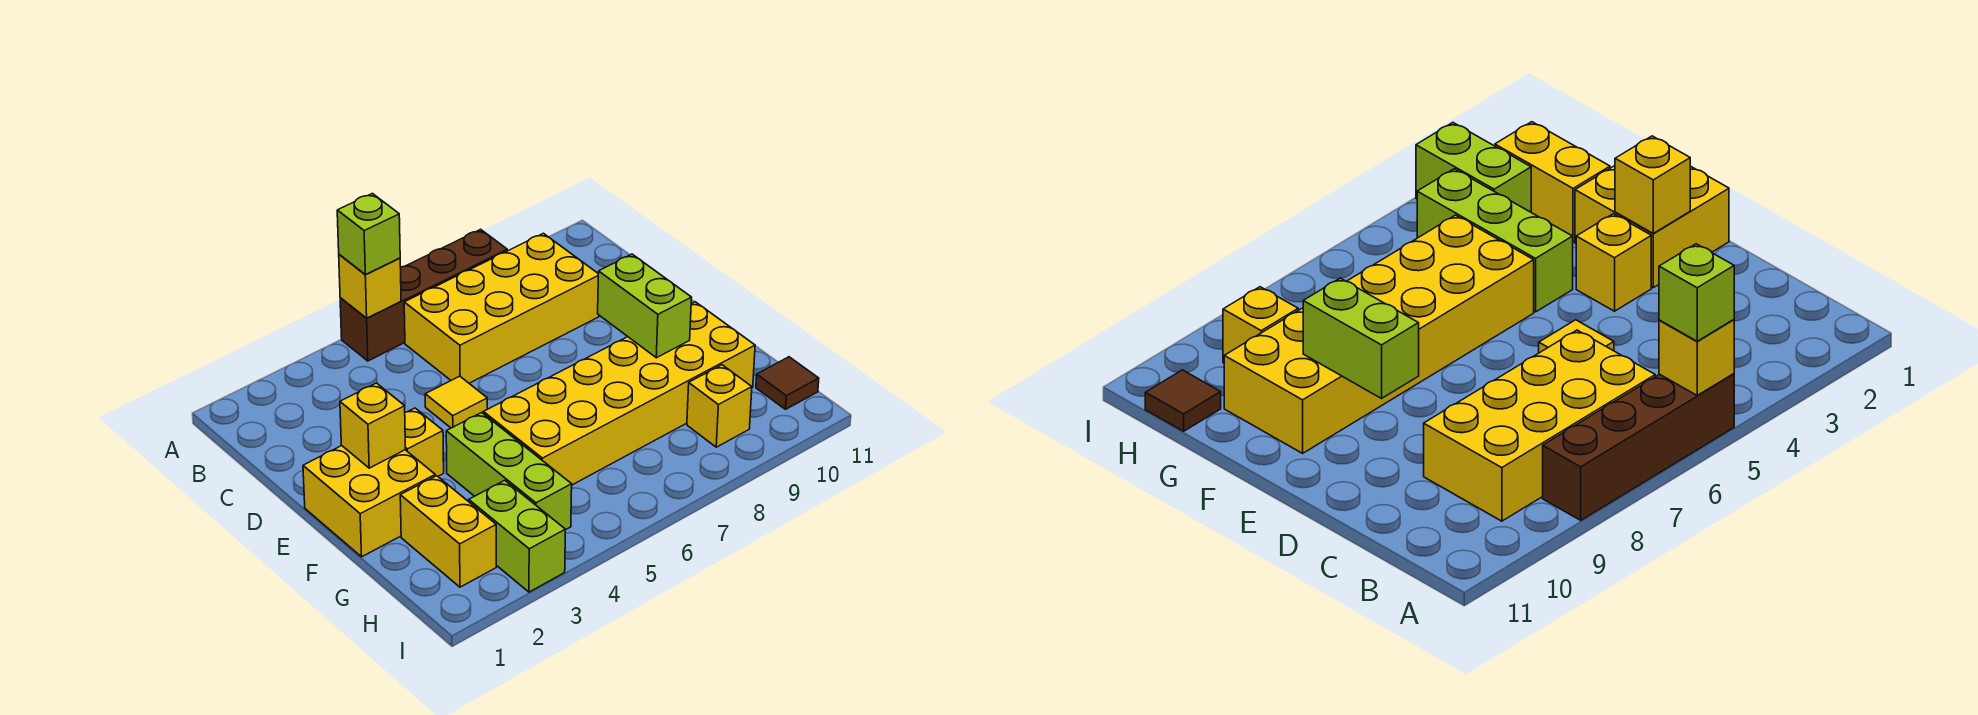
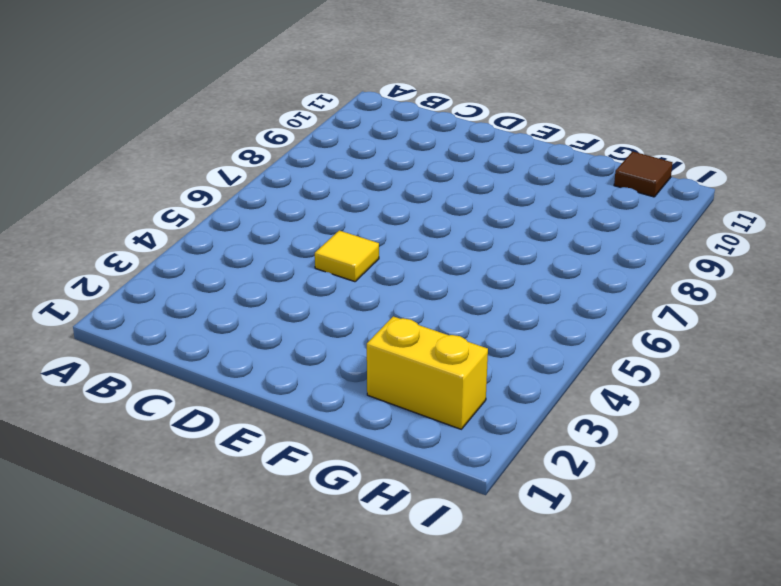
none -> brown 1x4 brick [340,229,507,361]
none -> yellow 2x4 brick [404,233,599,383]
none -> yellow 2x2 brick [303,446,435,557]

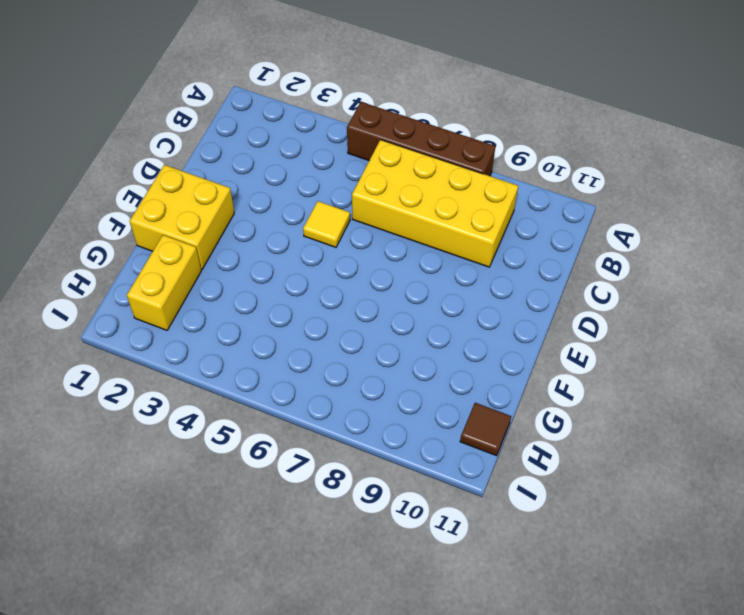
none -> yellow 1x1 brick [405,408,444,476]
none -> lime 1x3 brick [446,413,572,530]
none -> yellow 2x6 brick [483,302,755,485]

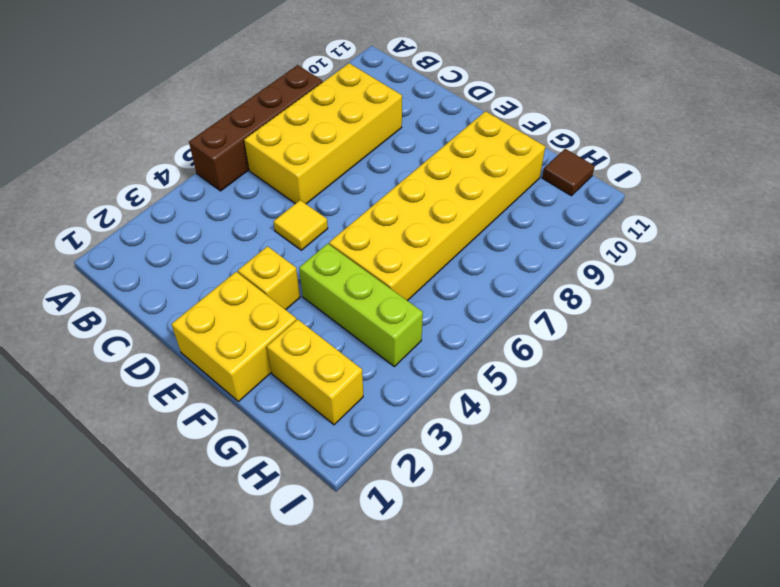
none -> lime 1x2 brick [469,480,565,592]
none -> yellow 1x1 brick [687,365,752,447]
none -> yellow 1x1 brick [339,254,401,318]

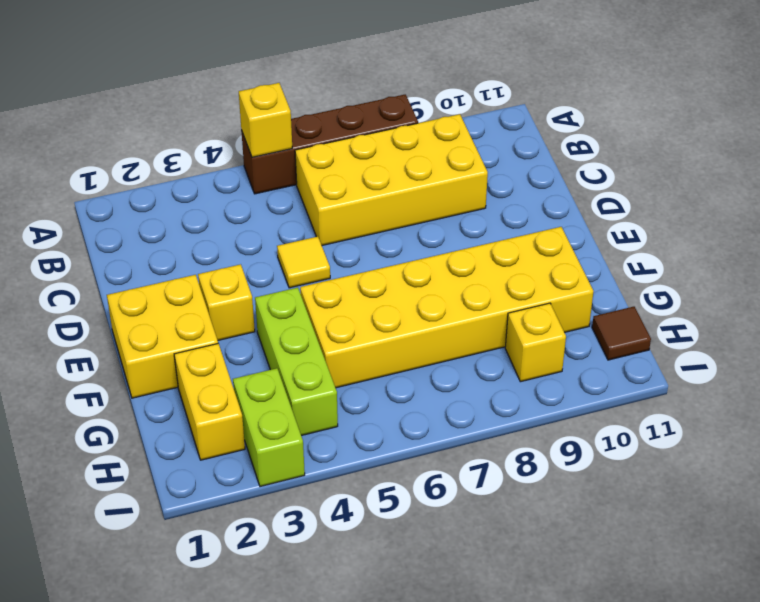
none -> yellow 1x1 brick [340,383,406,468]
none -> lime 1x2 brick [598,254,692,358]
none -> lime 1x1 brick [337,193,400,275]

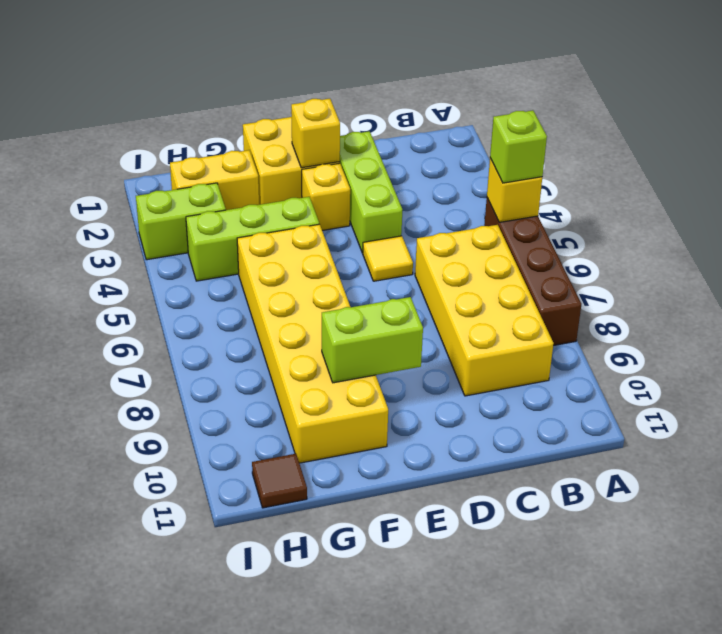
lime 1x3 brick [340,131,402,253] -> none
none -> yellow 1x1 brick [687,365,752,447]

